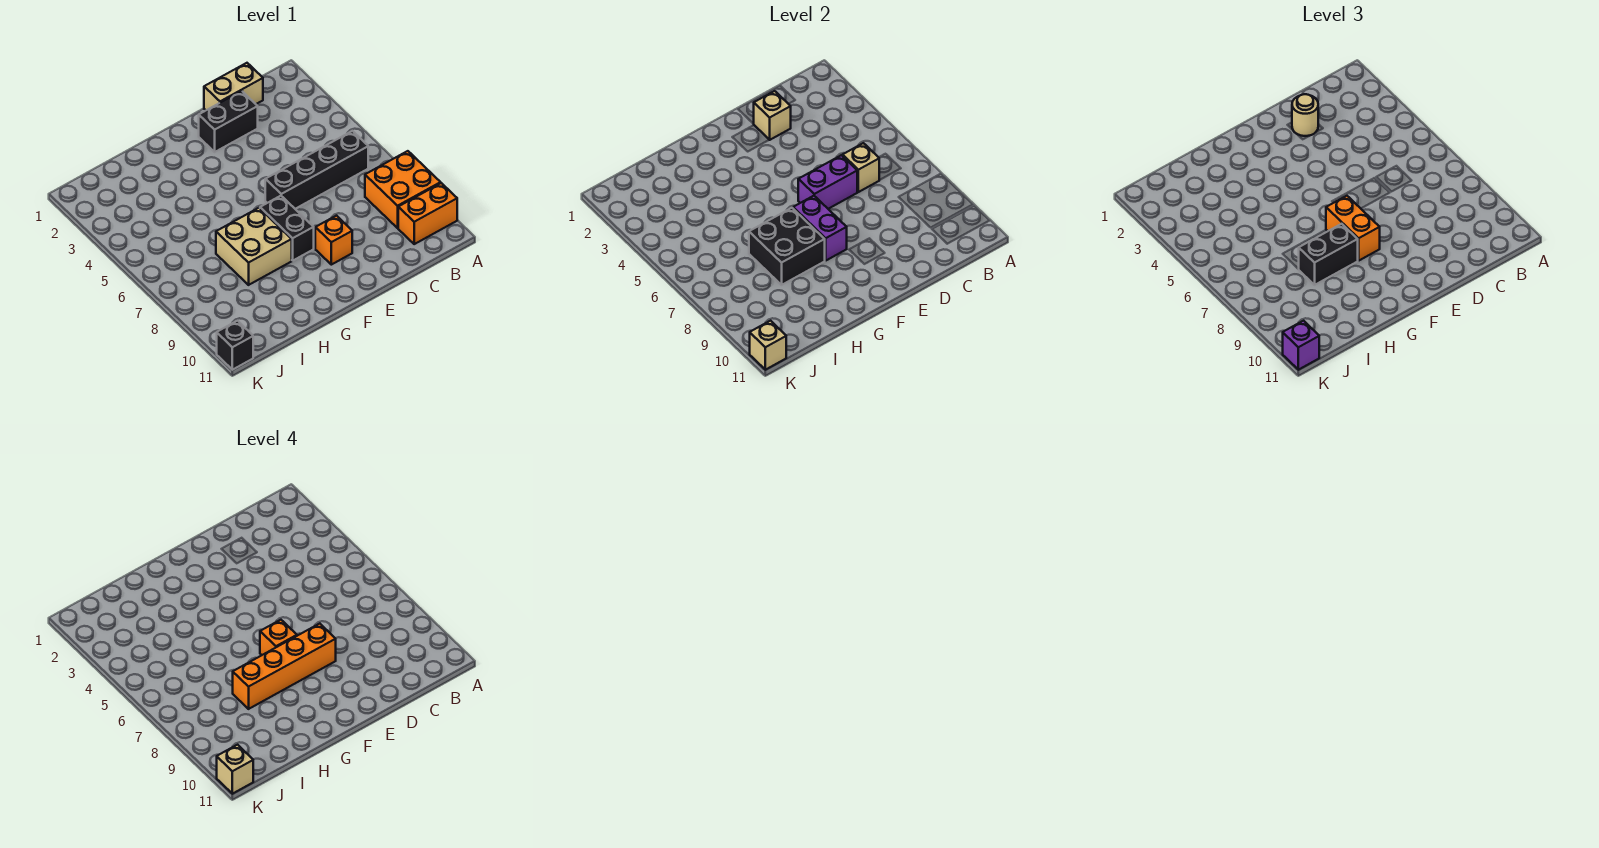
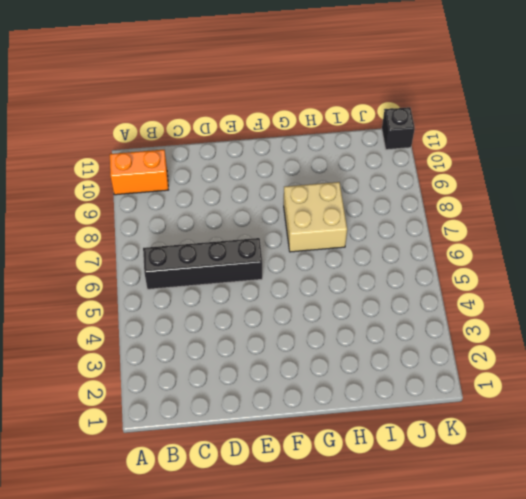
none -> orange 2x2 brick [365,151,441,228]
none -> tan 1x2 brick [204,63,263,110]
none -> black 1x2 brick [199,91,258,152]

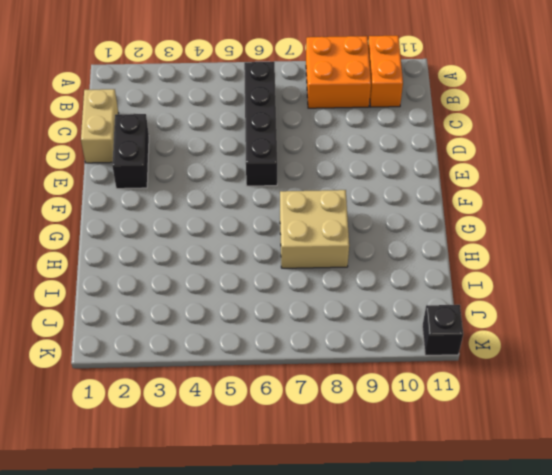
none -> orange 1x1 brick [315,216,352,265]
none -> black 1x2 brick [260,196,314,260]
none -> tan 1x1 brick [843,143,879,192]

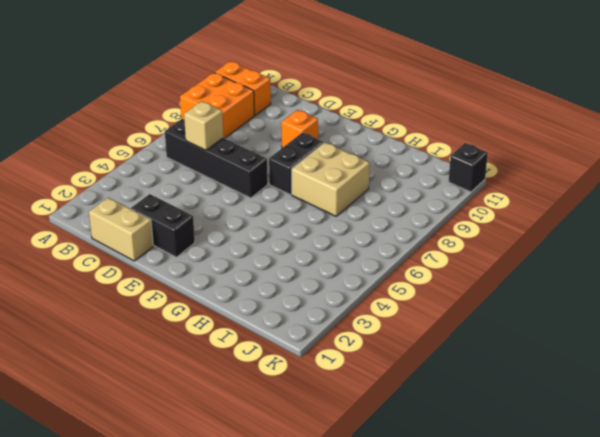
none -> tan 1x1 brick [754,91,791,140]
none -> purple 1x2 brick [798,155,857,209]
none -> purple 1x2 brick [793,196,847,260]

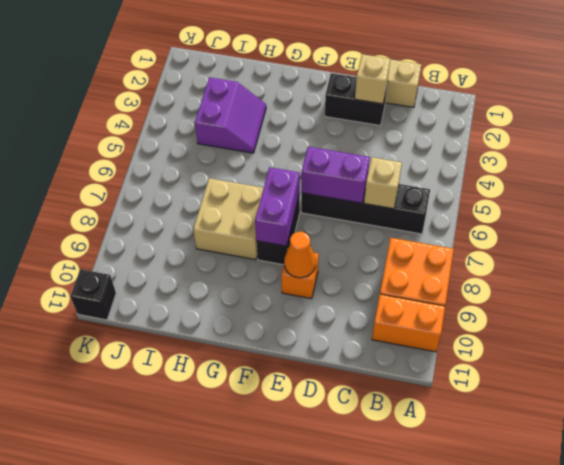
orange 1x1 cone [284,232,316,278] -> none
purple 2x2 slope [195,77,266,153] -> none
none -> black 2x2 brick [749,208,825,285]
none -> tan 1x1 brick [750,321,786,370]
none -> tan 1x1 round brick [1292,94,1318,136]

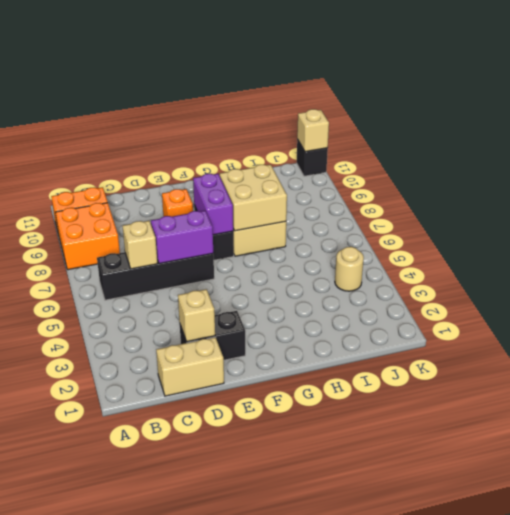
tan 2x2 brick [220,165,287,231] -> black 2x2 brick [749,208,825,285]
tan 1x1 round brick [335,247,364,291] -> tan 1x1 round brick moved to [1292,94,1318,136]
none -> orange 1x2 brick [1326,196,1380,260]
none -> black 1x2 brick [1299,224,1358,285]
none -> purple 1x1 brick [1283,321,1319,370]

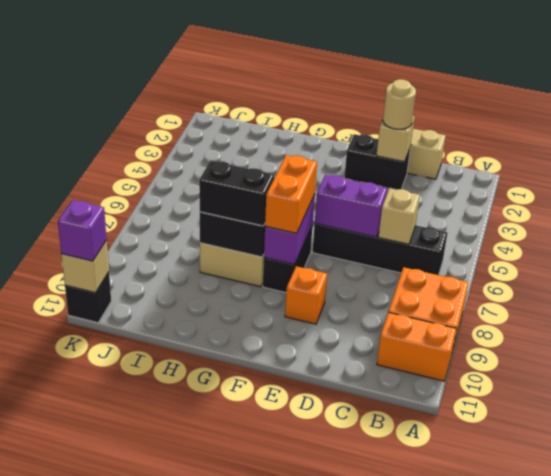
none -> orange 1x4 brick [233,624,336,709]
none -> orange 1x1 brick [260,620,297,655]
none -> tan 1x1 brick [217,745,253,794]

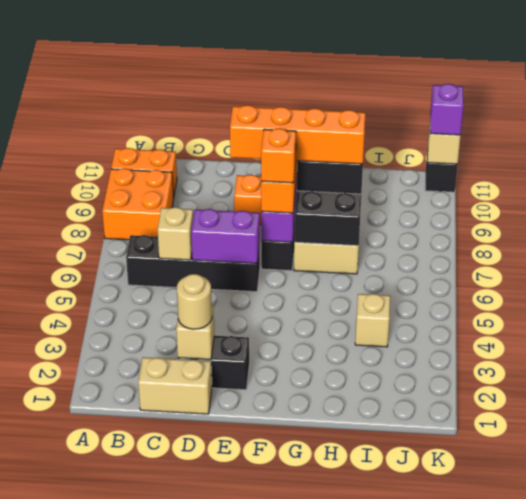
tan 1x1 brick [355,294,390,347] -> tan 1x1 brick moved to [217,745,253,794]

